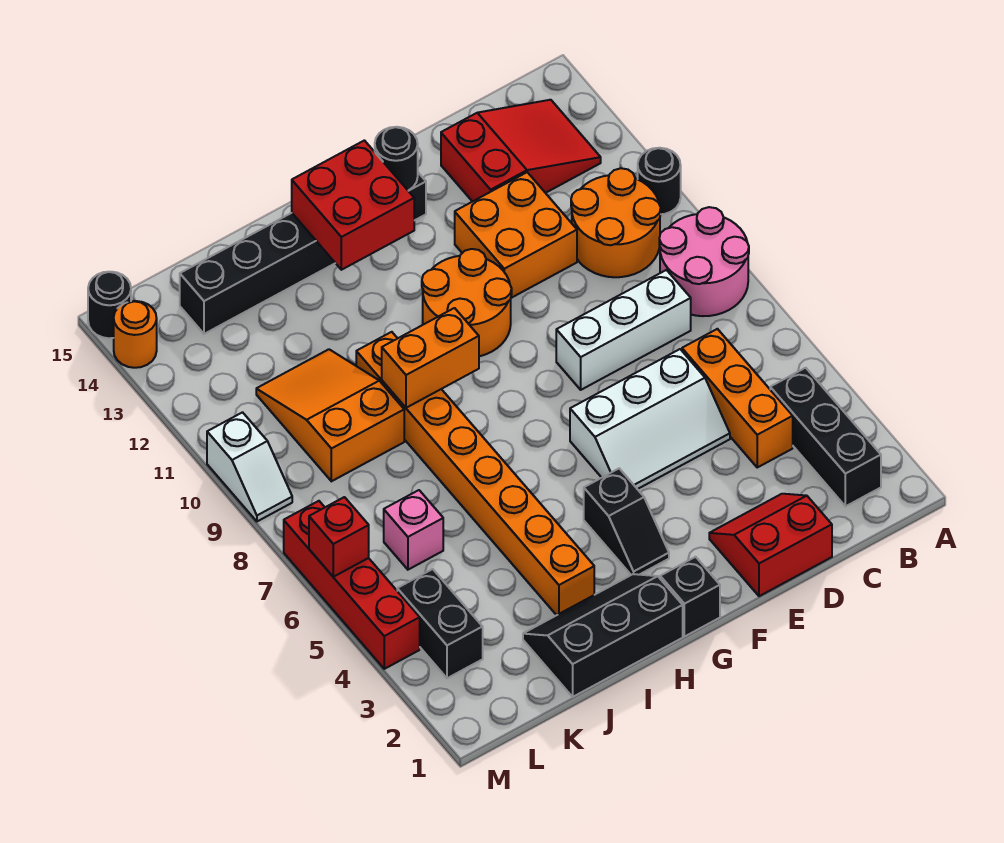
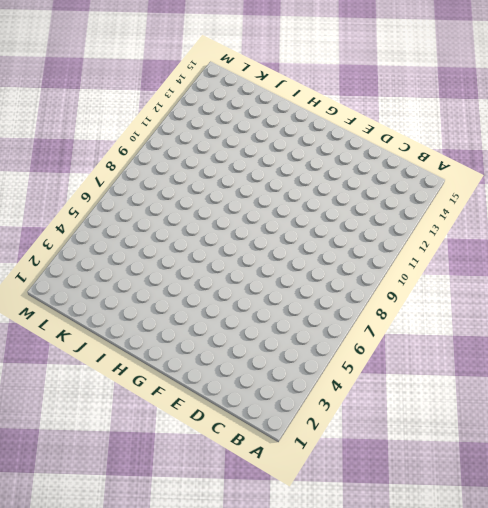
none -> pink 2x2 round brick [659,207,749,316]
none -> black 1x1 round brick [638,148,681,214]
none -> black 1x3 brick [770,368,881,506]

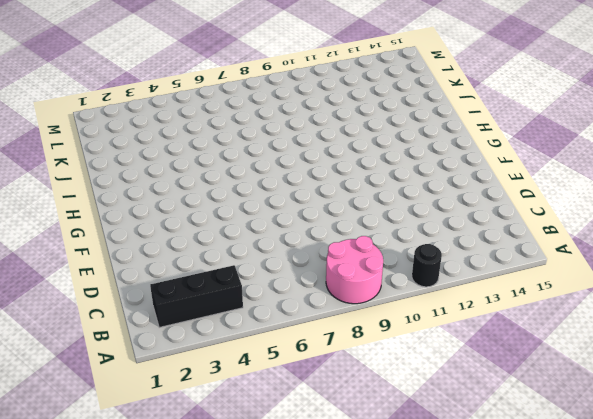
none -> orange 2x2 round brick [571,168,661,277]
none -> red 2x3 slope [441,100,601,202]
none -> orange 1x3 brick [682,329,793,467]

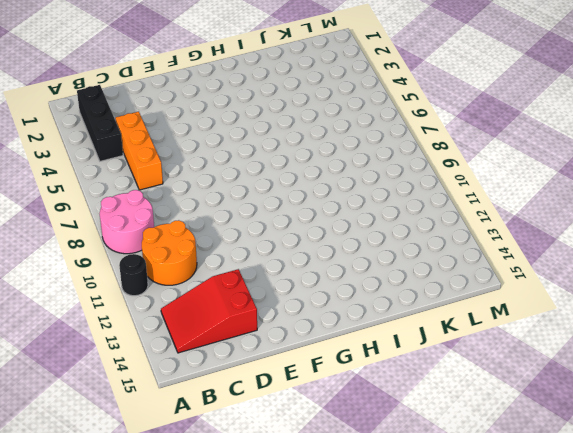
none -> white 1x3 brick [556,270,691,390]
none -> red 2x2 slope [709,494,832,596]
none -> white 2x3 slope [570,349,730,489]

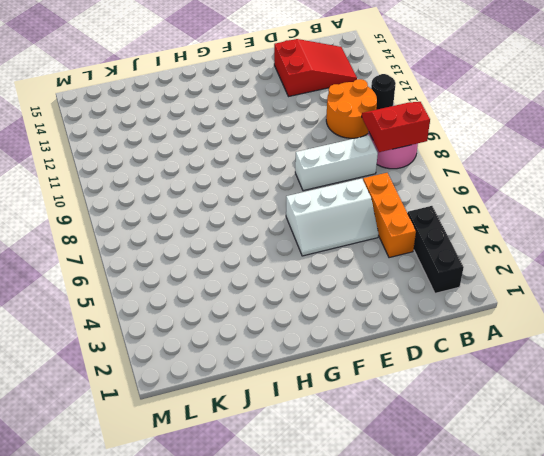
red 2x2 slope [362,102,430,152] -> red 2x2 slope moved to [709,494,832,596]
none -> orange 2x2 brick [455,172,577,298]
none -> orange 2x2 round brick [422,249,512,356]
none -> black 1x6 brick [180,173,426,334]

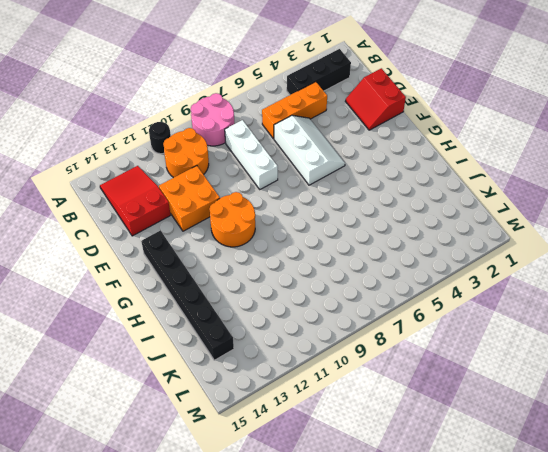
none -> black 1x1 brick [660,557,720,637]
none -> black 1x2 slope [584,469,669,575]
none -> black 2x3 slope [523,574,683,697]

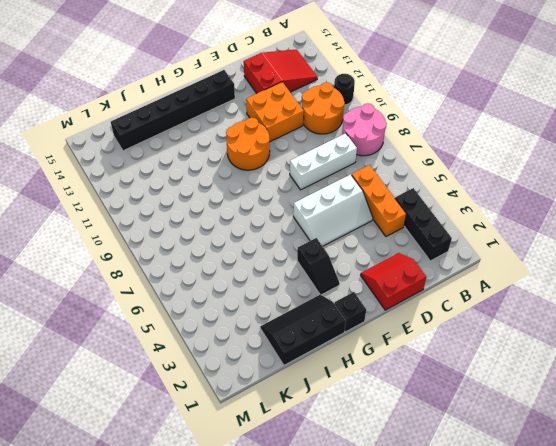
none -> orange 1x8 brick [356,332,594,615]
none -> orange 2x3 slope [256,349,404,481]
none -> pink 1x1 brick [384,490,443,570]

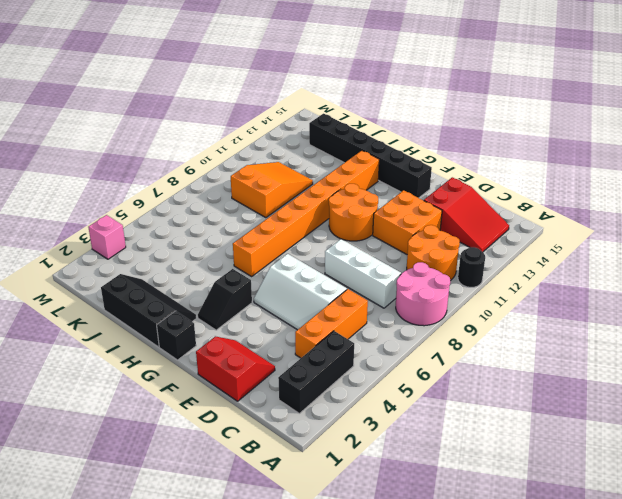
orange 1x8 brick [233,151,379,276] -> orange 1x8 brick moved to [356,332,594,615]
pink 1x1 brick [88,215,126,259] -> pink 1x1 brick moved to [384,490,443,570]
none -> black 1x2 brick [397,569,483,678]
none -> red 1x4 brick [284,501,420,669]
none -> white 1x2 slope [207,412,292,521]

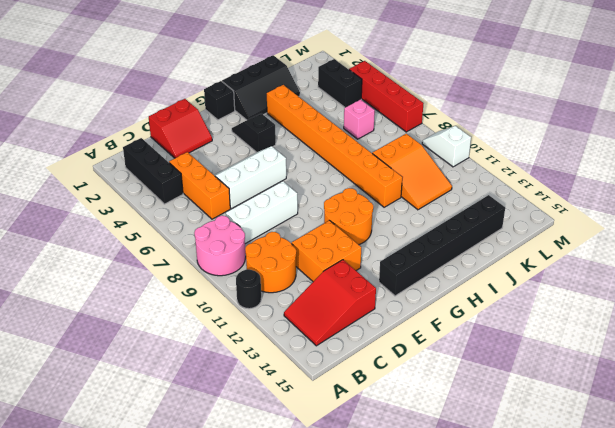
none -> orange 1x1 round brick [114,301,157,368]
none -> black 1x1 round brick [88,272,131,338]
none -> black 1x1 round brick [375,127,418,191]

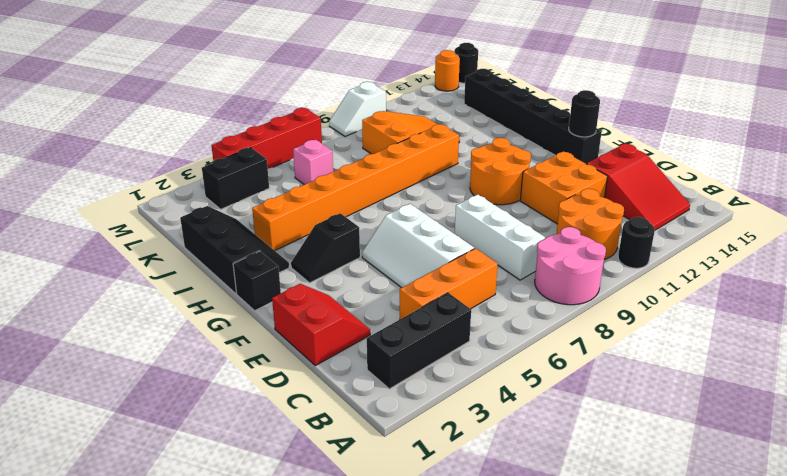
none -> red 2x2 brick [292,140,414,270]
none -> orange 1x2 brick [382,308,479,408]
none -> red 1x1 brick [309,497,369,577]

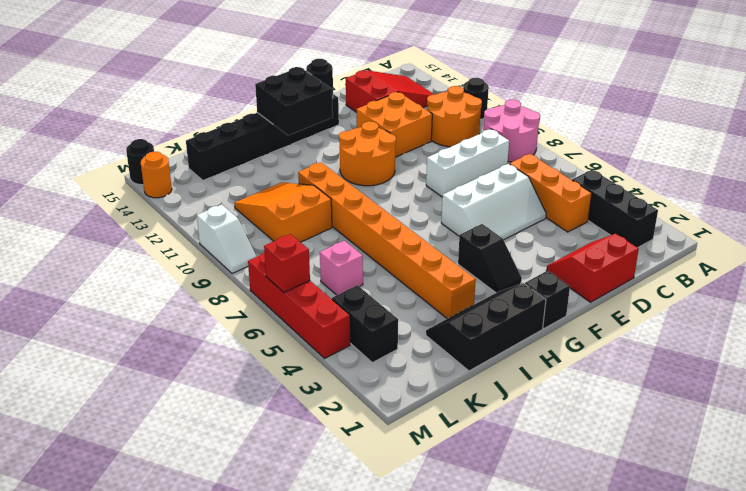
black 2x2 brick [255,67,333,135] -> red 2x2 brick [292,140,414,270]
none -> orange 1x2 brick [382,308,479,408]

